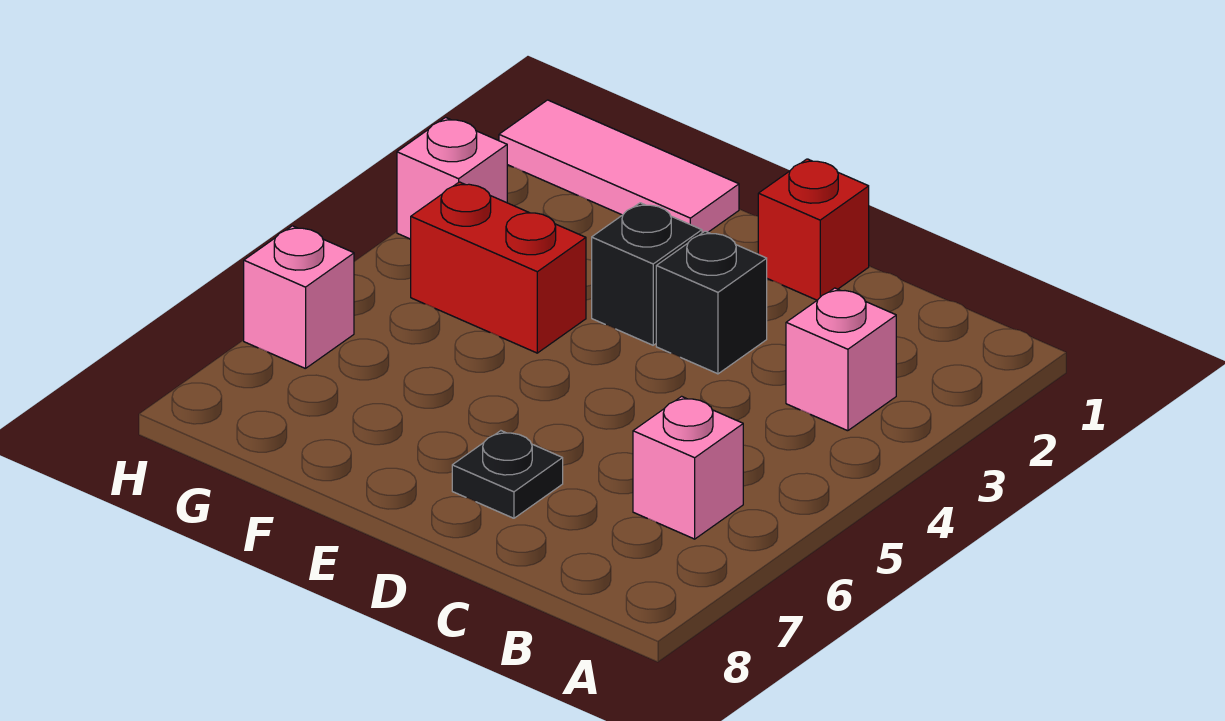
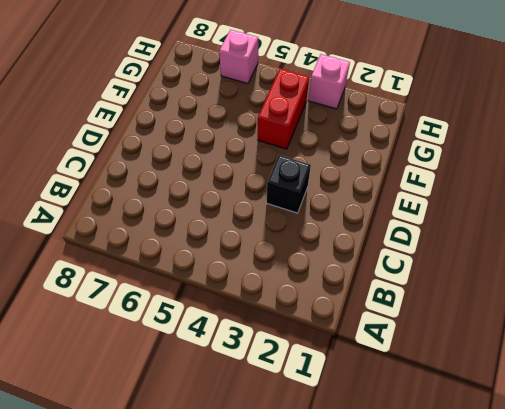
none -> pink 1x1 brick [786,288,896,431]
none -> pink 1x1 brick [633,396,743,539]

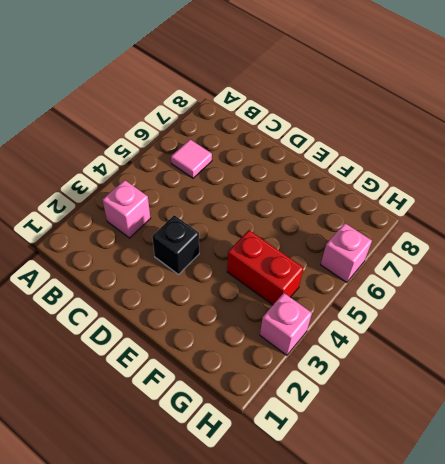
pink 1x1 tile [171,139,212,178] -> pink 1x1 brick [633,396,743,539]
none -> red 1x1 brick [758,159,869,300]
none -> black 1x1 plate [452,431,563,518]

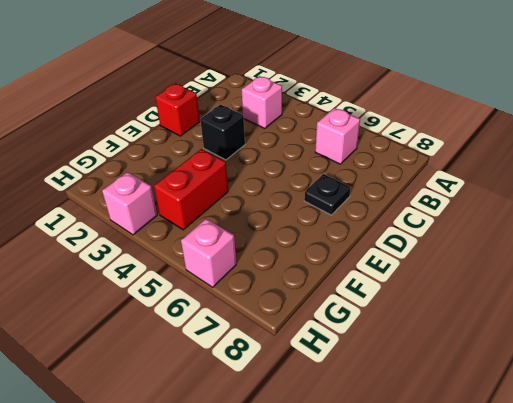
none -> black 1x1 brick [592,203,702,345]
none -> pink 1x3 tile [499,100,739,233]

